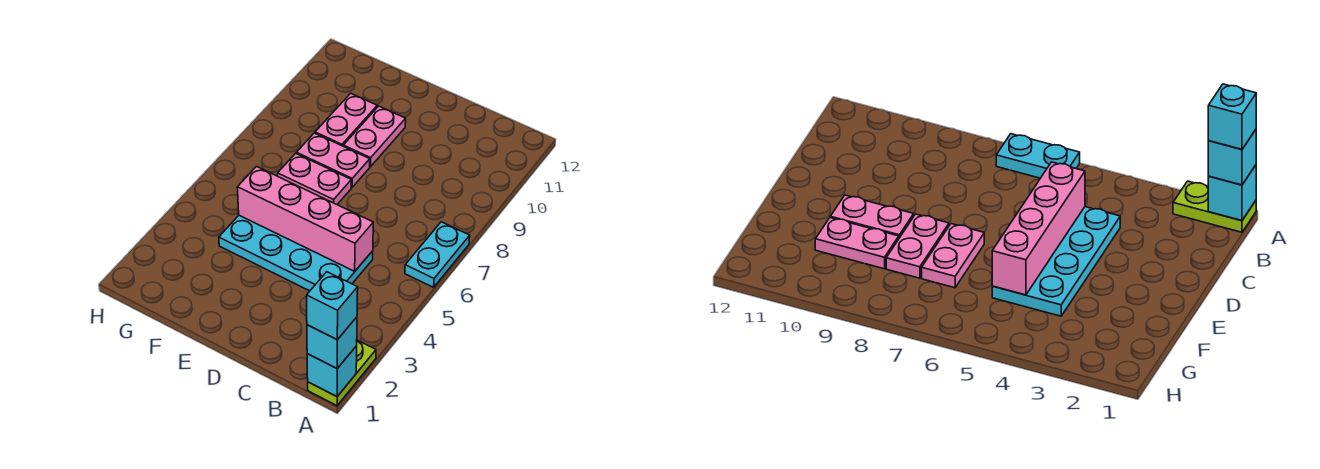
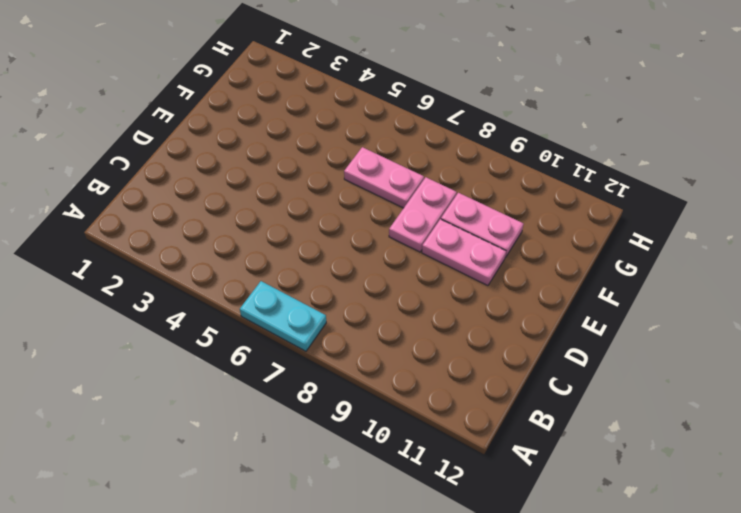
pink 1x2 plate [344,147,424,208] -> pink 1x2 plate turned to [278,153,351,204]
none -> lime 1x2 plate [308,340,376,406]
none -> cyan 2x4 plate [219,215,373,291]

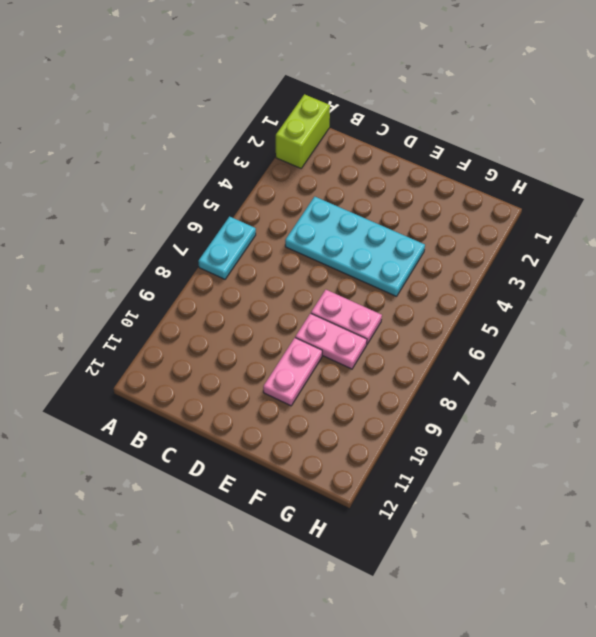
lime 1x2 brick [276,94,330,168] -> lime 1x2 plate [308,340,376,406]
none -> pink 1x2 plate [315,93,377,146]
none -> cyan 1x1 brick [307,346,357,397]

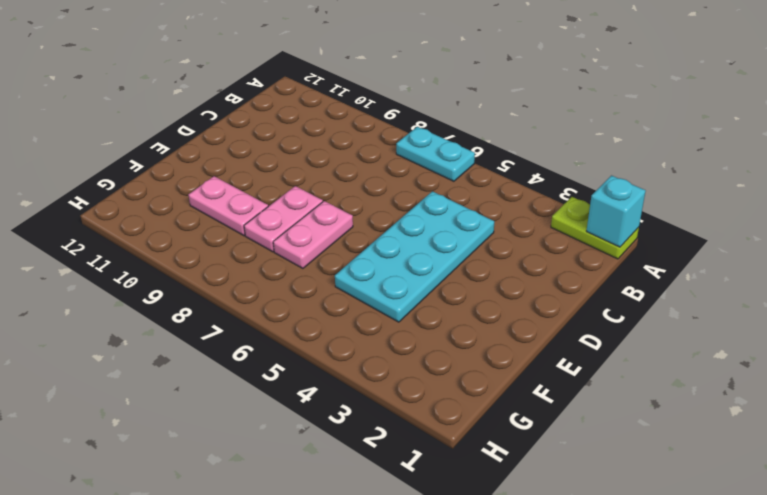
none -> pink 1x2 plate [343,106,406,167]
none -> pink 1x4 brick [237,167,373,271]

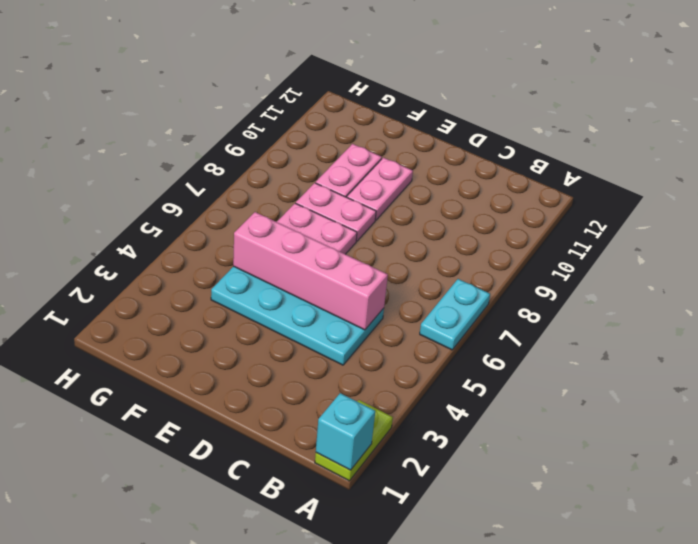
none -> cyan 1x1 brick [307,317,357,368]
none -> cyan 1x1 brick [307,272,358,340]

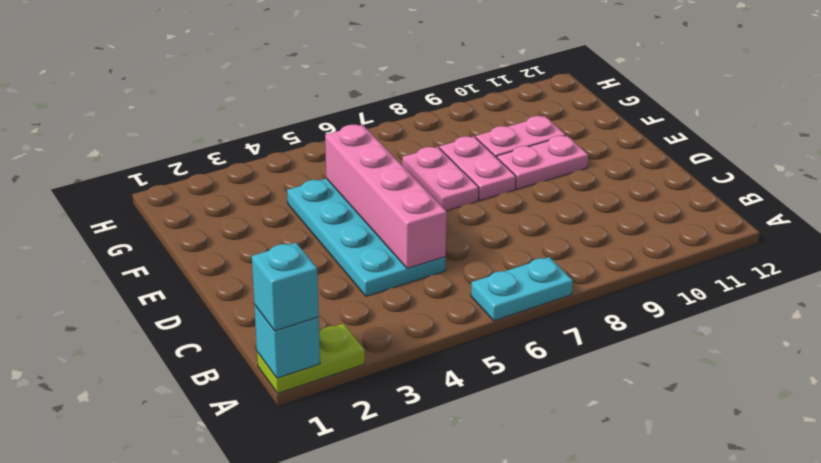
none -> cyan 1x1 brick [307,272,358,340]

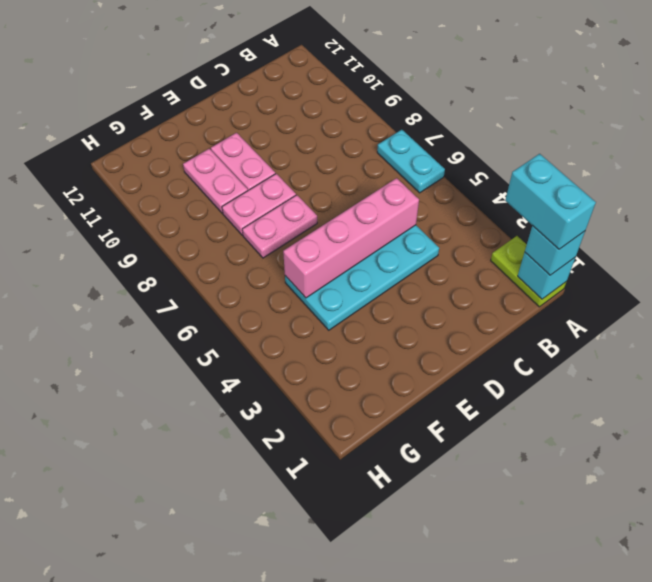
cyan 1x2 brick [505,154,596,249] -> cyan 1x1 brick [307,272,358,340]

